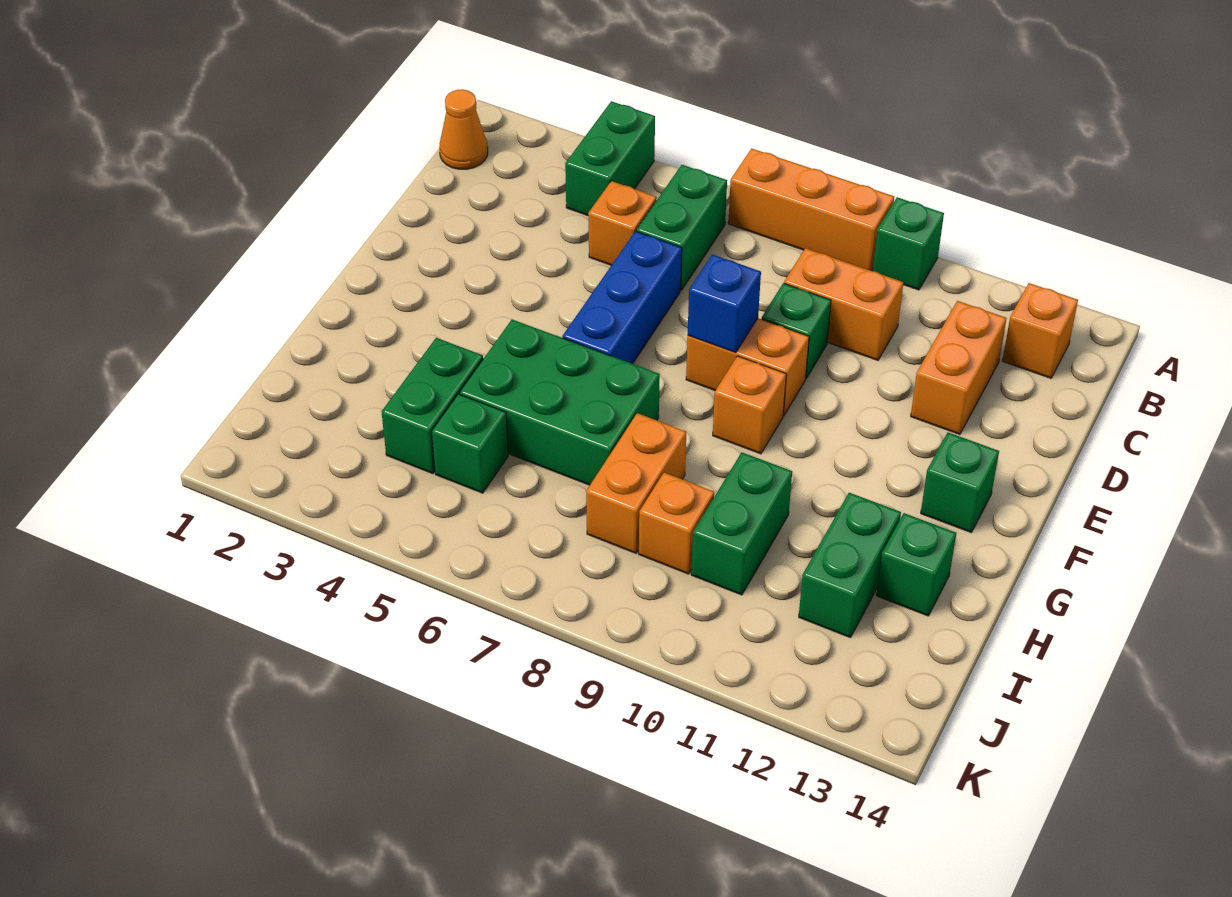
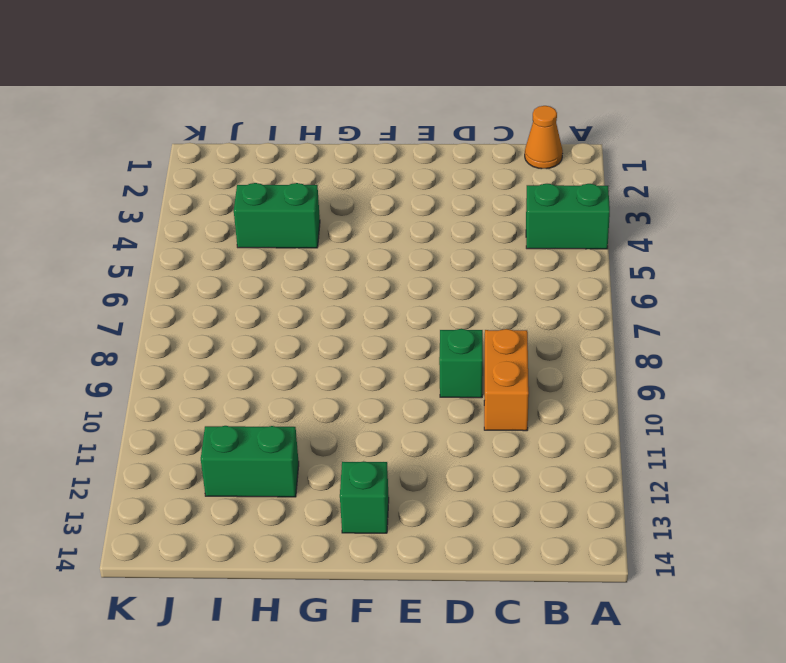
none -> orange 1x3 brick [728,148,894,271]
none -> green 1x1 brick [873,197,944,290]
none -> green 1x2 brick [636,165,727,290]

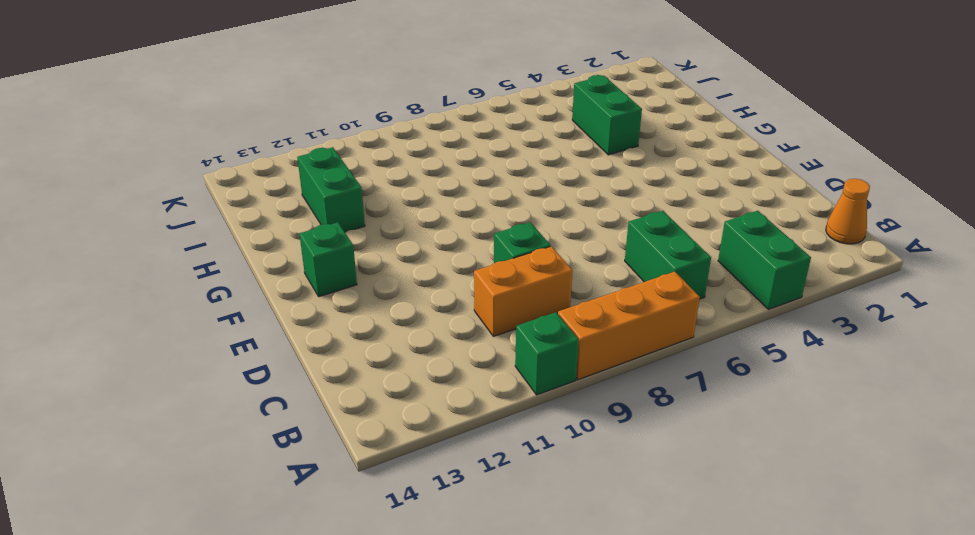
none -> orange 1x1 brick [1002,283,1078,378]
none -> orange 1x1 brick [588,181,657,265]
none -> orange 1x2 brick [911,301,1007,434]

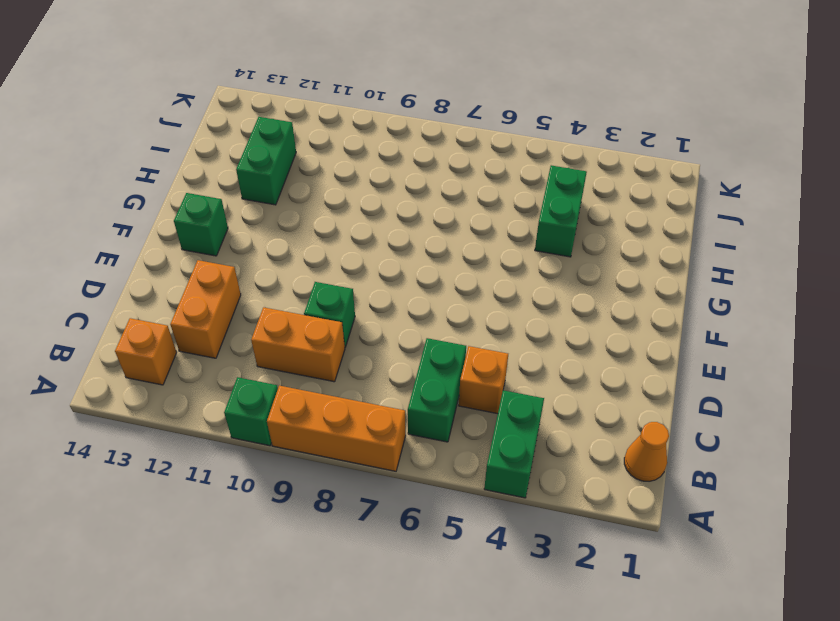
none -> blue 1x3 brick [562,231,682,364]
none -> orange 1x2 brick [686,318,809,416]
none -> orange 1x1 brick [713,356,786,454]

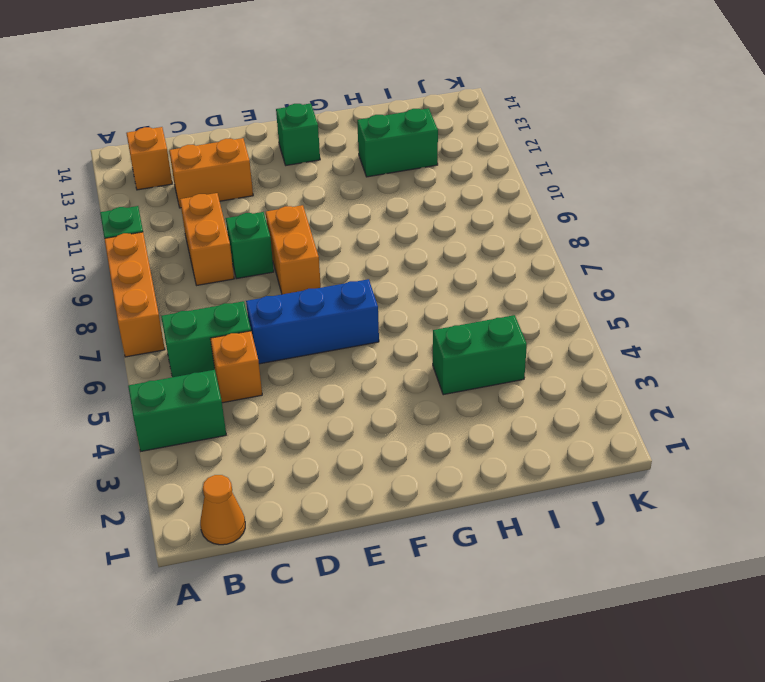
none -> orange 1x1 brick [713,356,786,454]
none -> green 2x3 brick [460,319,660,485]
none -> orange 1x2 brick [586,413,686,553]

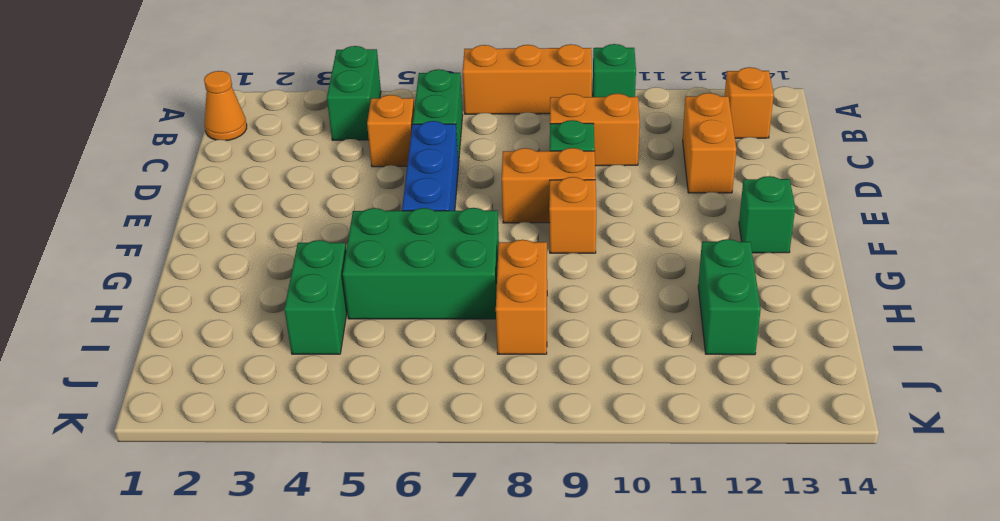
none -> green 1x2 brick [691,453,792,595]
none -> green 1x1 brick [876,513,956,616]
none -> green 1x1 brick [432,394,508,493]

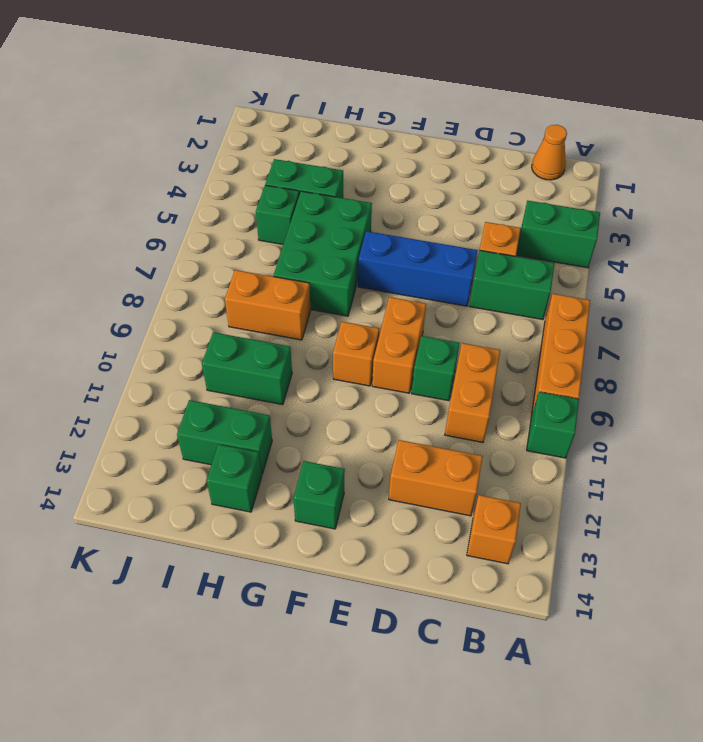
none -> orange 1x1 brick [639,473,714,574]
none -> blue 1x1 brick [688,254,761,353]

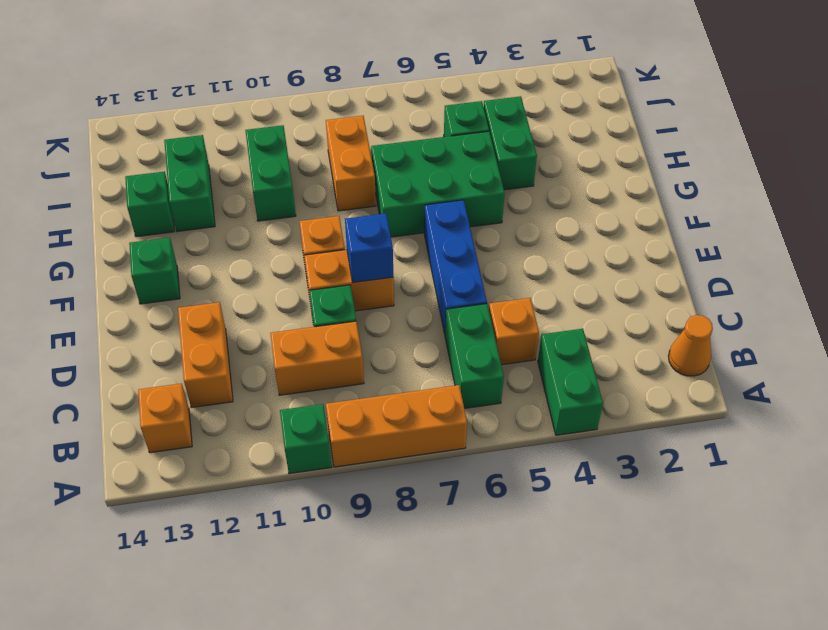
none -> orange 1x1 brick [639,473,714,574]

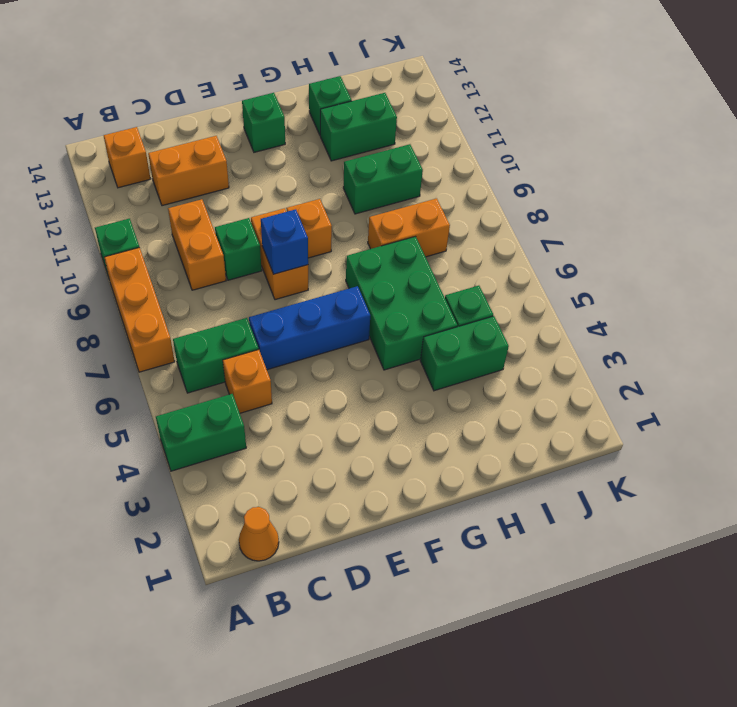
none -> orange 1x1 brick [639,473,714,574]

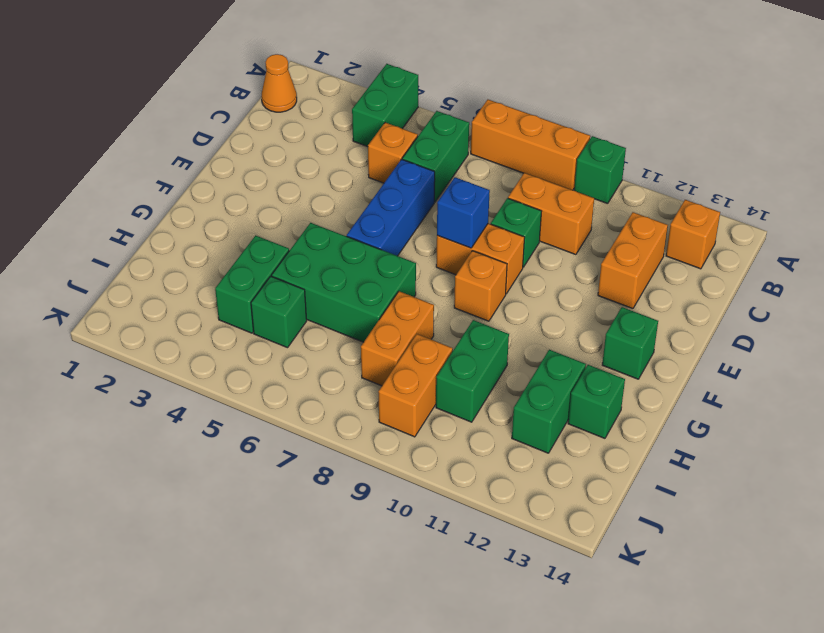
orange 1x2 brick [378,334,453,437] -> orange 1x1 brick [639,473,714,574]

